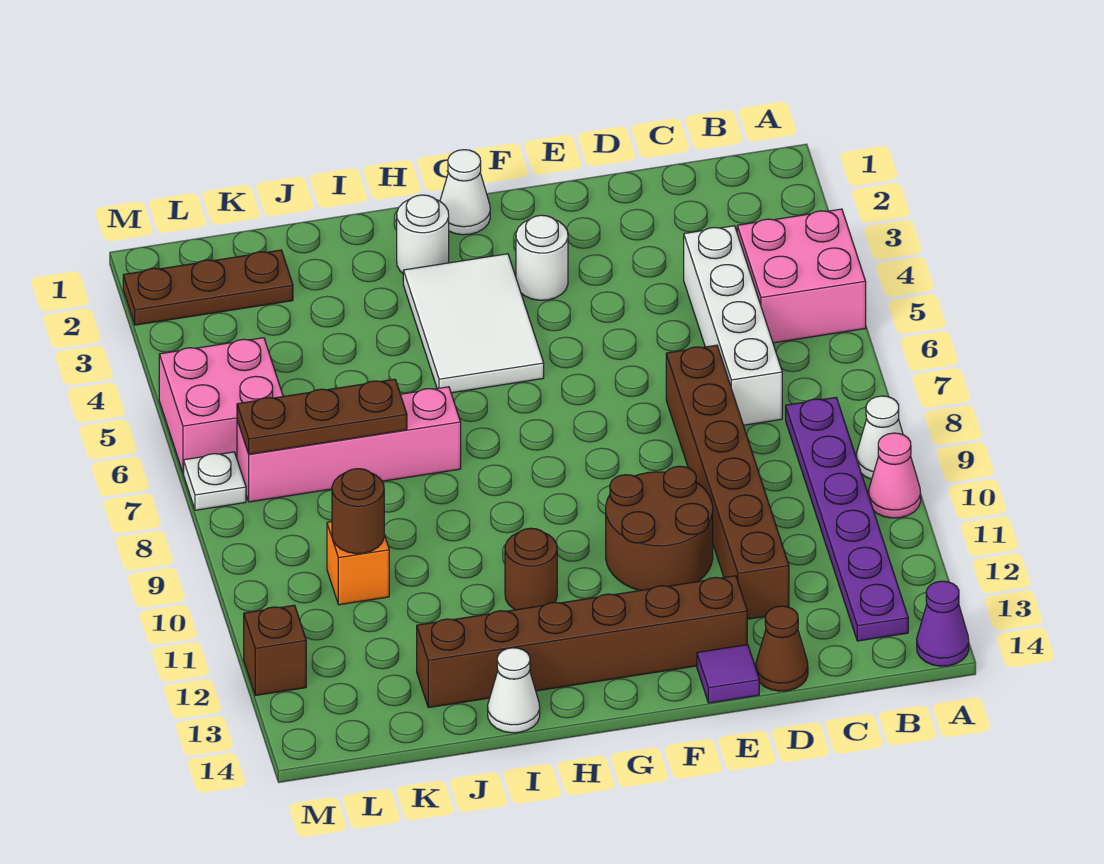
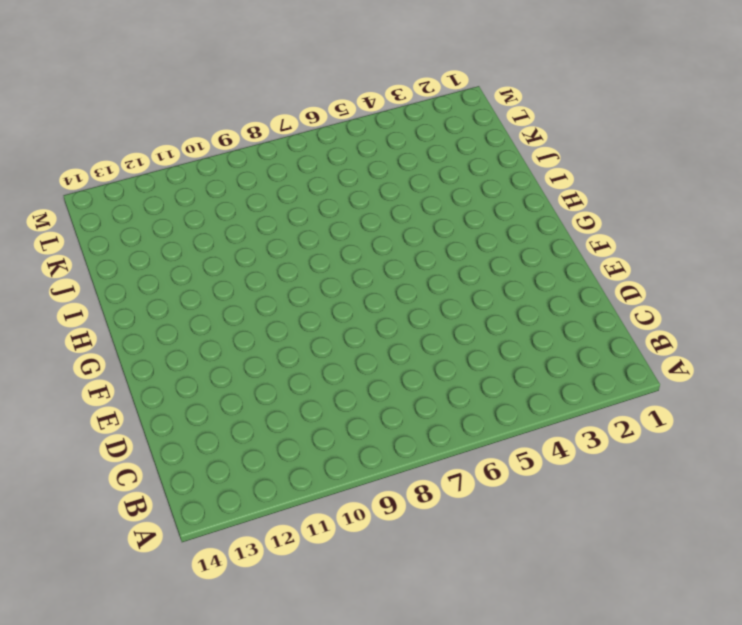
none -> pink 2x2 brick [737,209,866,343]
none -> white 1x1 cone [856,396,903,479]
none -> pink 1x1 cone [868,433,921,518]

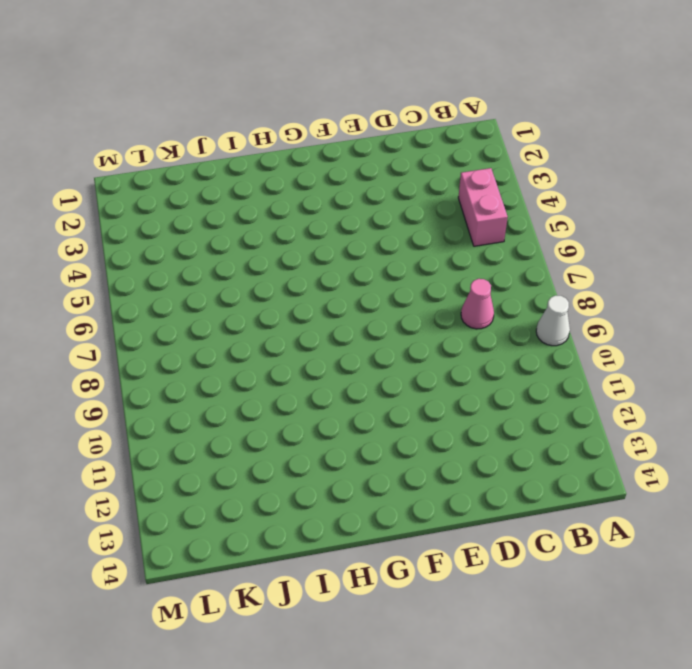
pink 1x2 brick [458,168,508,246] -> pink 2x2 brick [737,209,866,343]
pink 1x1 cone [461,279,494,329] -> pink 1x1 cone moved to [868,433,921,518]
none -> purple 1x1 cone [917,581,969,666]
none -> purple 1x6 plate [786,397,908,641]
none -> white 1x4 brick [684,226,782,425]

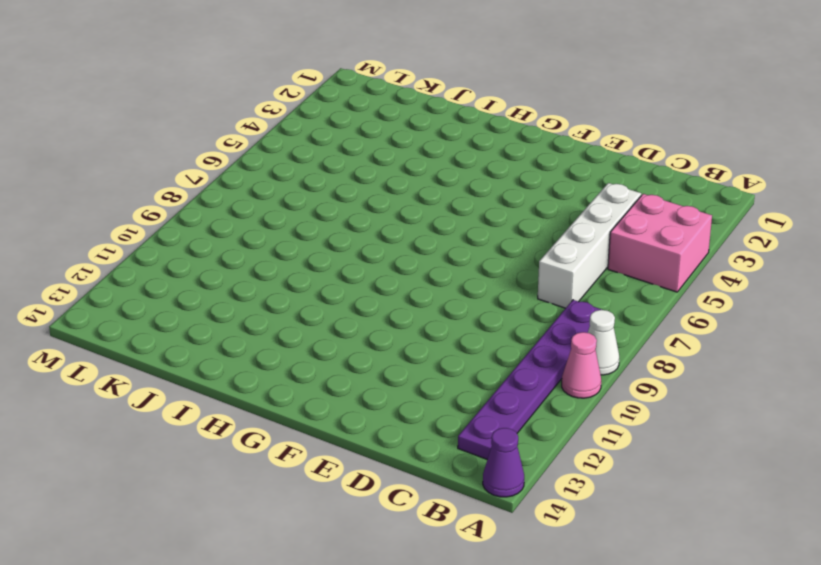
none -> brown 1x6 brick [666,345,789,619]
none -> brown 1x1 cone [756,606,808,691]
none -> brown 2x2 round brick [606,466,713,591]

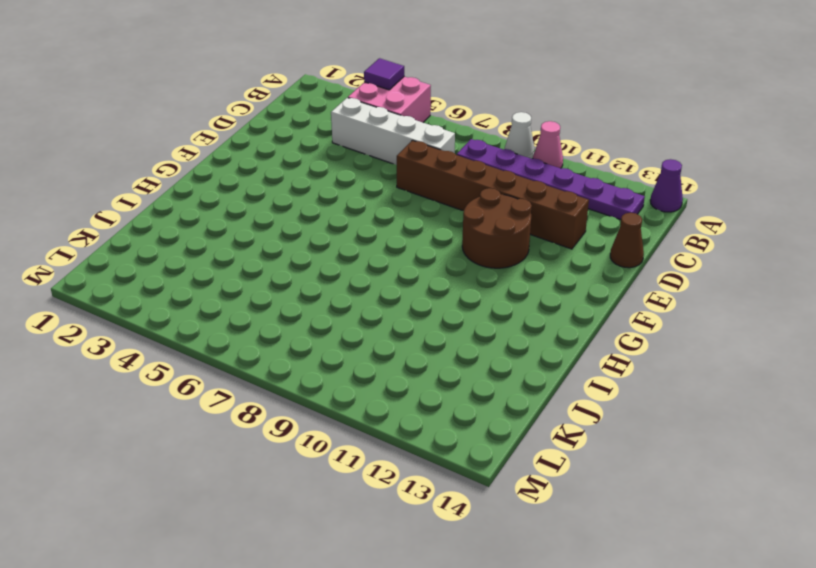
purple 1x1 tile [364,58,404,90] -> purple 1x1 tile moved to [697,645,759,703]
none -> brown 1x6 brick [417,576,747,708]
none -> white 1x1 round brick [516,215,568,300]
none -> white 1x1 cone [440,150,490,235]

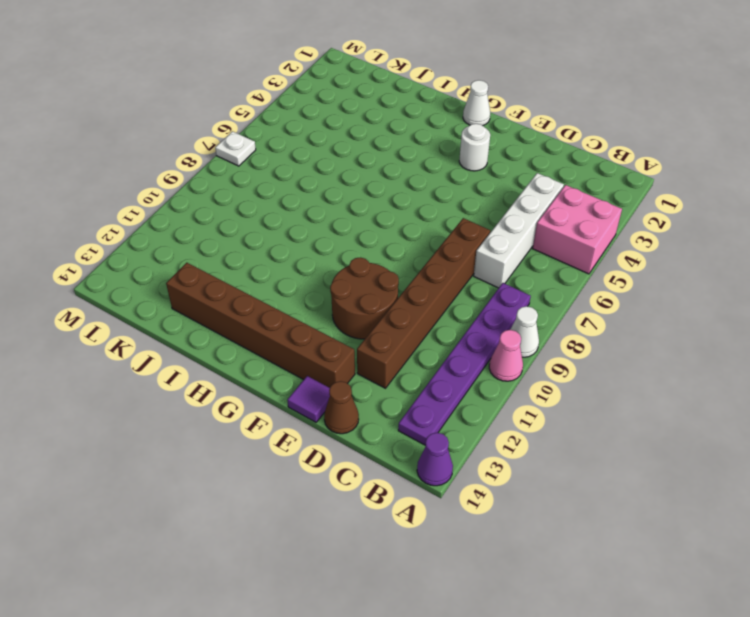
none -> white 2x3 tile [403,254,544,393]
none -> white 1x1 round brick [397,195,449,273]
none -> brown 1x1 round brick [505,528,557,610]

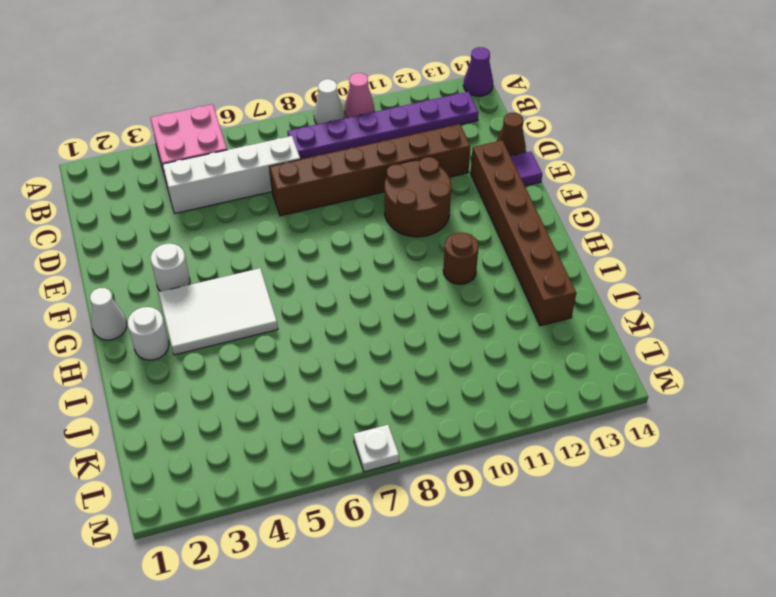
none -> pink 1x4 brick [237,387,461,502]
none -> white 1x1 cone [488,648,540,733]
none -> brown 1x3 plate [123,250,293,325]

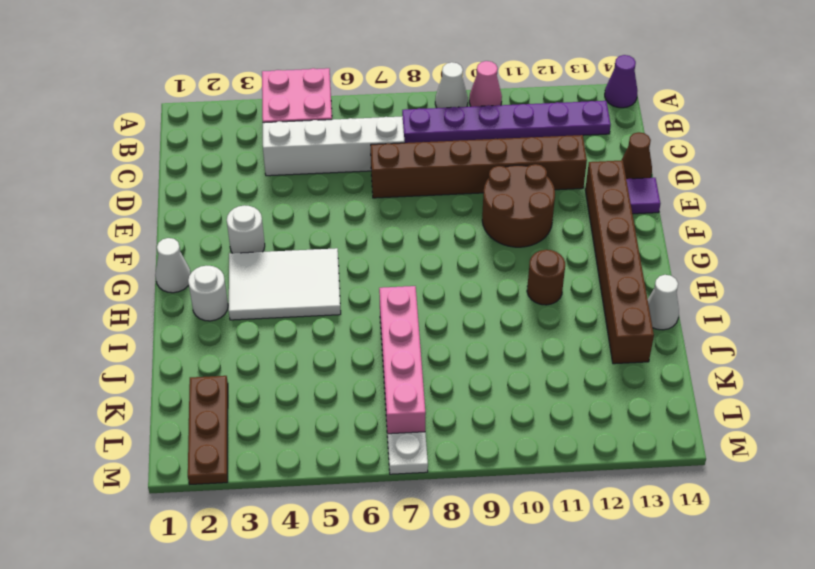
none -> orange 1x1 brick [327,522,389,605]
none -> pink 2x2 brick [159,338,283,473]
none -> brown 1x1 brick [244,605,306,696]

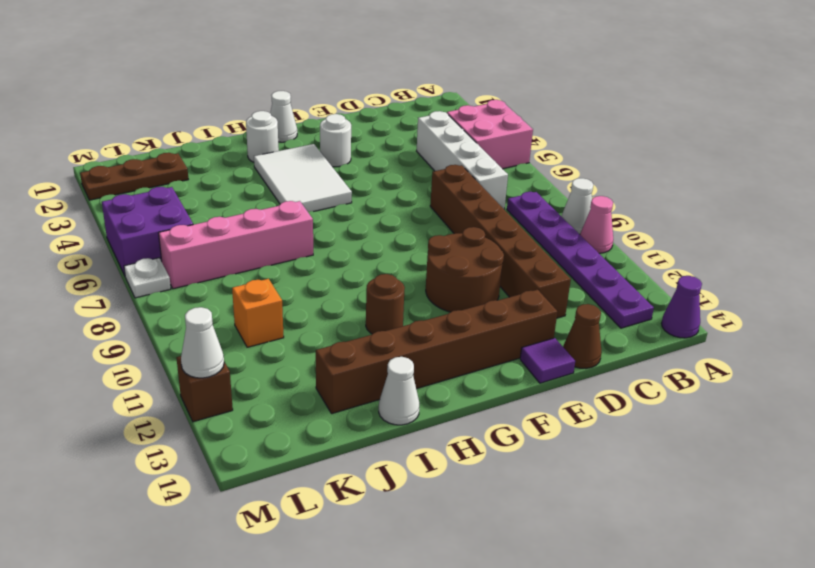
purple 2x2 brick [102,187,193,276] -> pink 2x2 brick [159,338,283,473]
white 1x1 cone [181,307,224,378] -> none
none -> brown 1x3 plate [237,379,407,454]
none -> brown 1x1 round brick [332,469,384,554]

